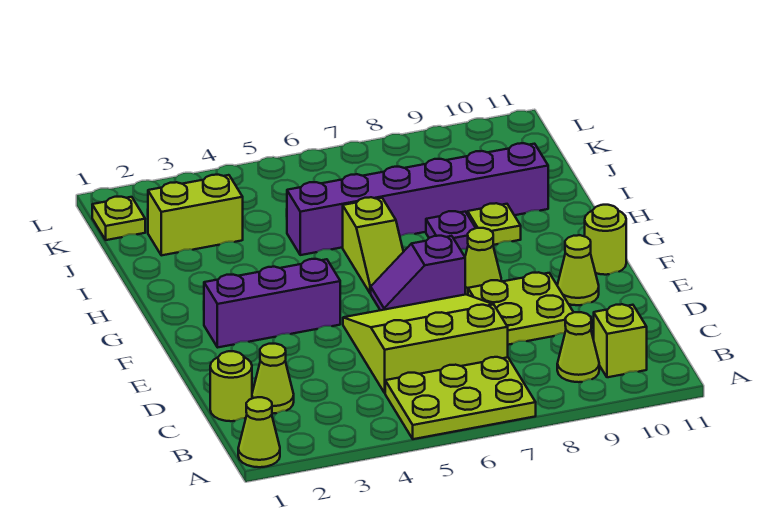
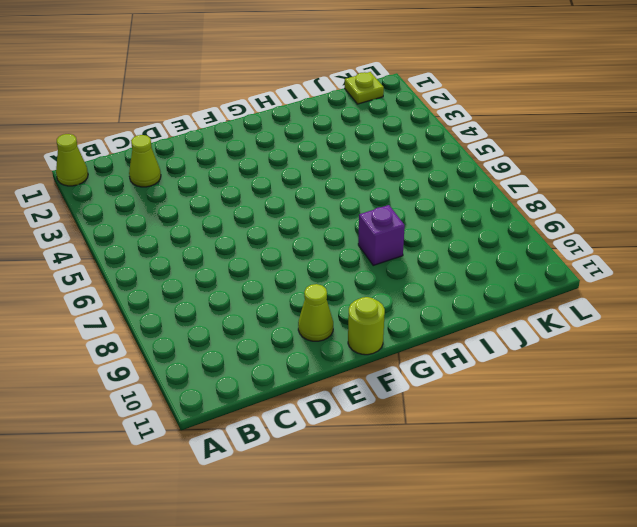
purple 1x1 brick [358,205,405,265] -> purple 1x1 plate [426,211,475,250]
none -> lime 2x3 plate [385,357,536,439]
none -> lime 1x1 cone [557,312,599,382]
none -> lime 1x1 brick [594,304,647,377]

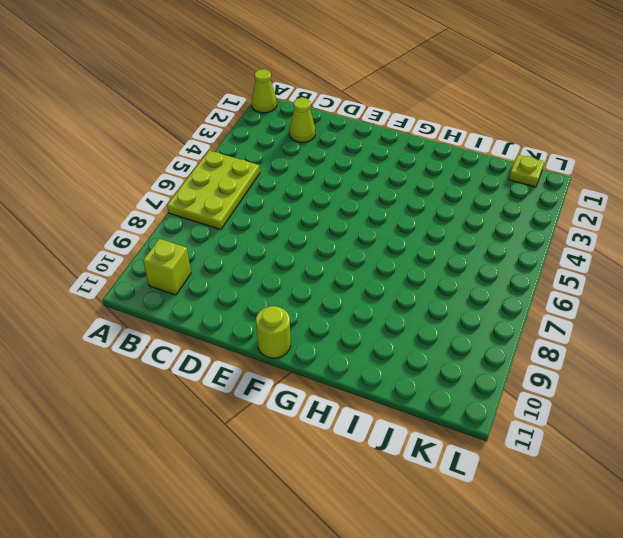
none -> lime 1x1 cone [557,312,599,382]
none -> lime 1x1 round brick [210,351,252,421]
none -> lime 3x3 slope [343,294,508,393]

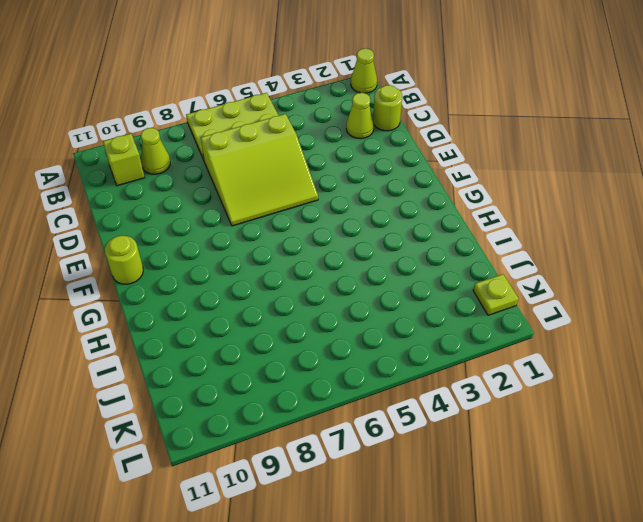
none -> lime 2x2 plate [468,272,574,345]
none -> lime 1x1 cone [557,235,599,305]
none -> purple 1x3 brick [204,259,340,347]

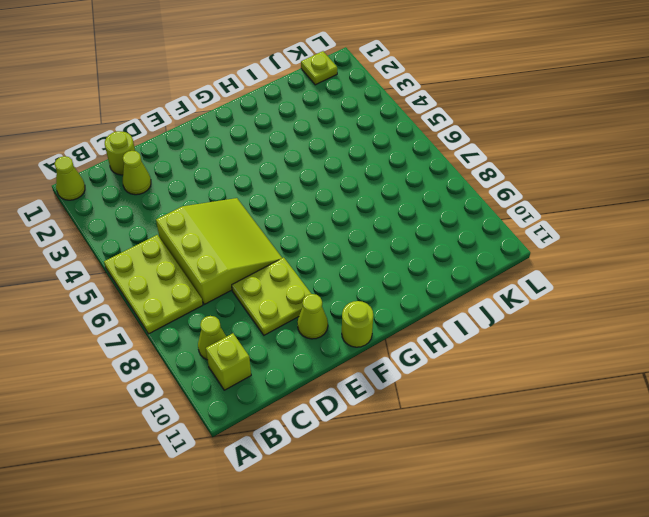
none -> purple 1x3 brick [204,259,340,347]
none -> purple 1x2 slope [371,236,465,310]
none -> lime 1x1 cone [465,228,501,295]

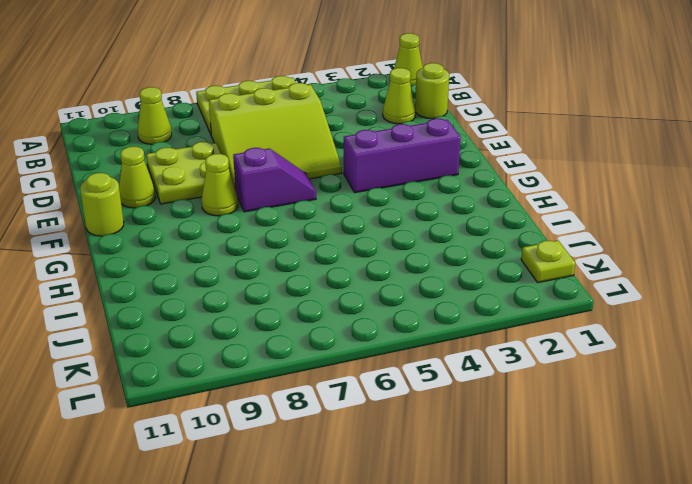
none -> lime 1x1 brick [594,304,647,377]
none -> lime 1x2 slope [343,197,403,293]
none -> purple 1x1 plate [426,211,475,250]

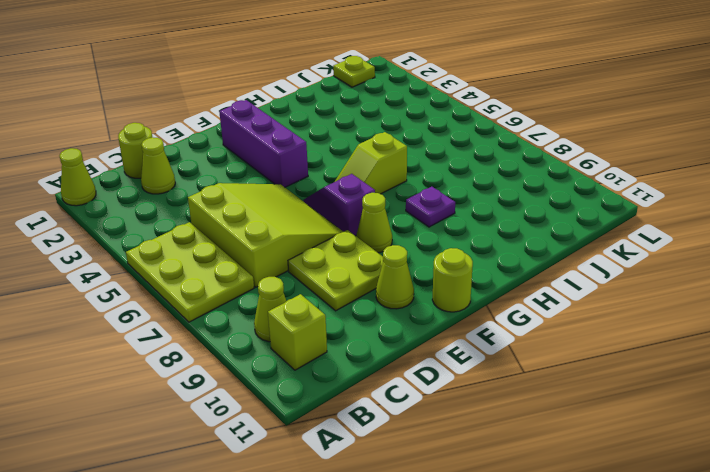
none -> lime 1x1 plate [468,203,521,245]
none -> purple 1x6 brick [287,143,548,255]
none -> lime 1x2 brick [148,175,243,255]

